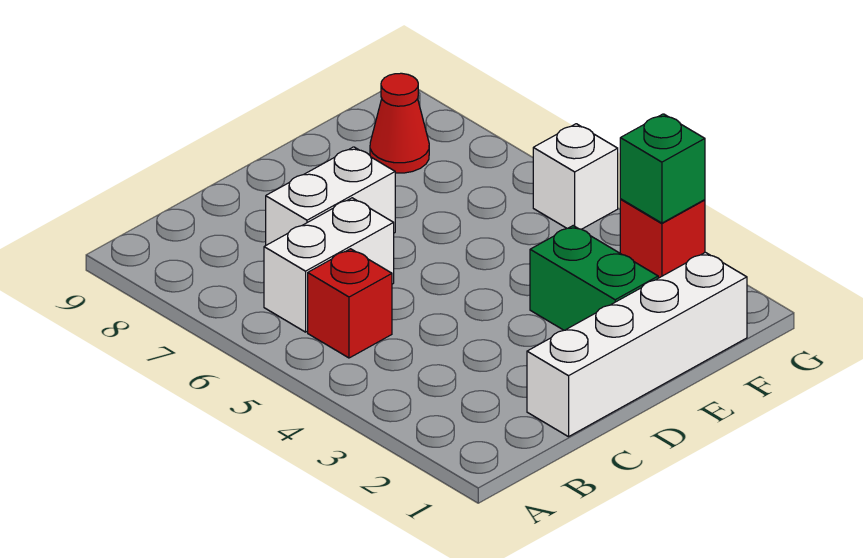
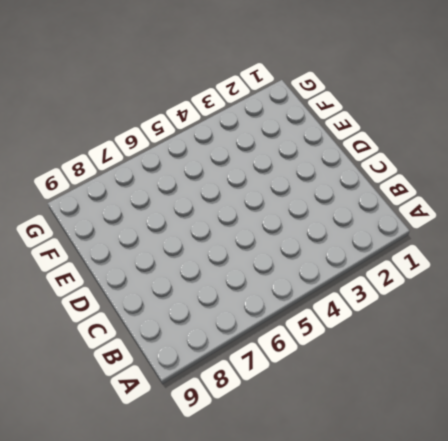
none -> red 1x1 brick [308,249,392,358]
none -> white 1x2 brick [264,198,394,332]

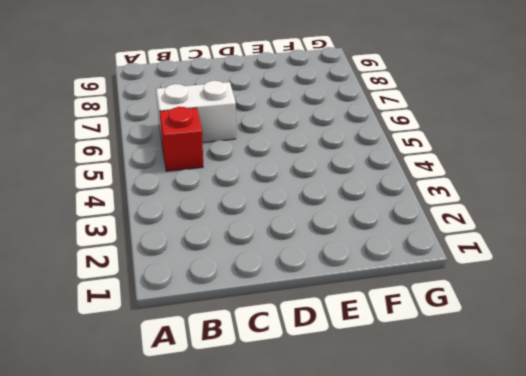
none -> white 1x4 brick [527,252,747,437]
none -> white 1x2 brick [266,147,395,245]

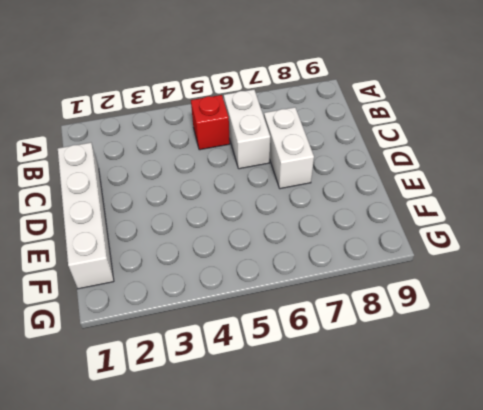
none -> green 1x2 brick [530,226,658,330]
none -> red 1x1 cone [370,73,429,173]

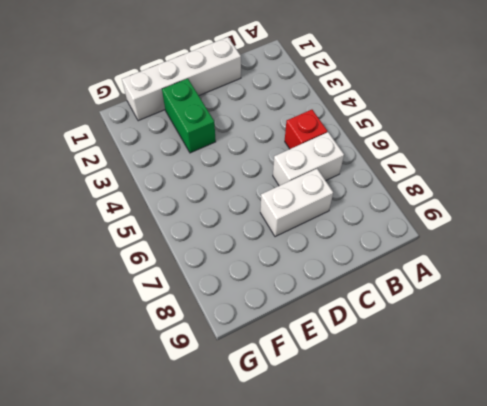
none -> red 1x1 cone [370,73,429,173]
none -> red 1x1 brick [620,199,705,278]

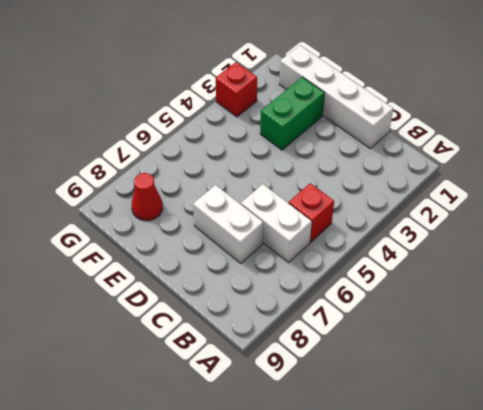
none -> white 1x1 brick [533,124,618,229]
none -> green 1x1 brick [620,114,705,223]

